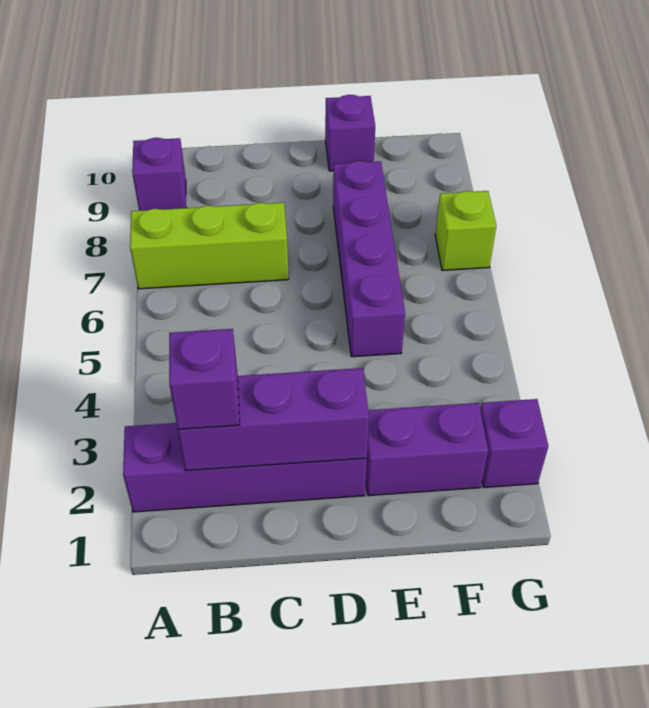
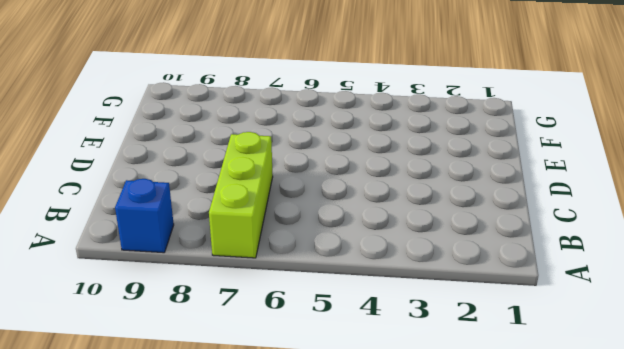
blue 1x1 brick [115,179,174,253] -> purple 1x1 brick [132,138,186,211]
none -> purple 1x4 brick [123,423,367,512]
none -> purple 1x2 brick [366,403,488,496]

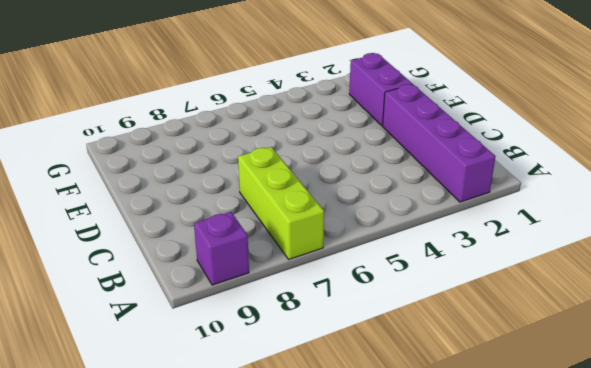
none -> purple 1x4 brick [333,161,405,357]
none -> purple 1x1 brick [325,95,375,171]

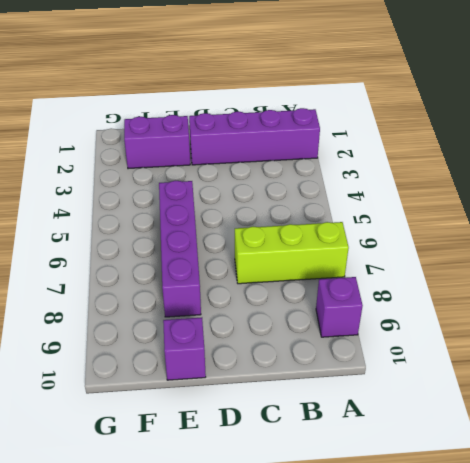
none -> purple 1x1 brick [480,399,548,488]
none -> lime 1x1 brick [435,191,496,270]

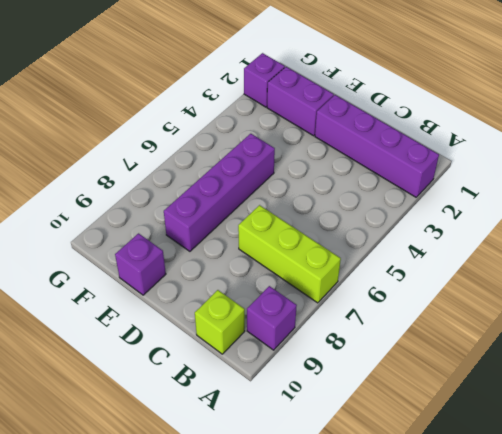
lime 1x1 brick [195,290,245,354] -> lime 1x1 brick moved to [435,191,496,270]
none -> purple 1x3 brick [178,368,369,471]
none -> purple 1x1 brick [169,329,240,429]

